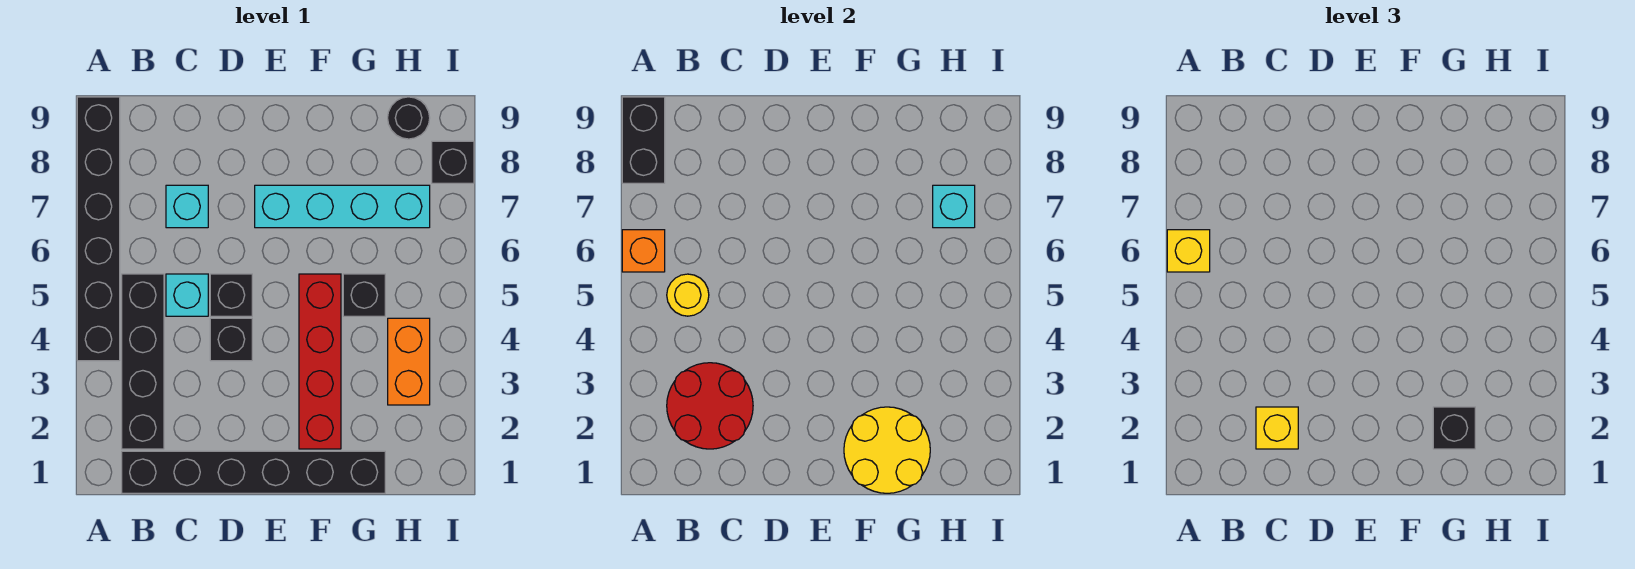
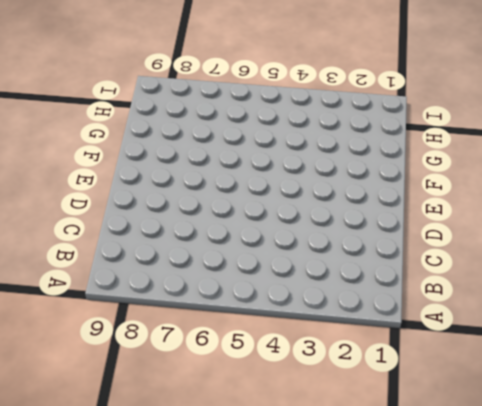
none -> black 1x6 brick [77,97,120,361]
none -> black 1x6 brick [122,451,385,493]
none -> black 1x4 brick [122,274,164,449]

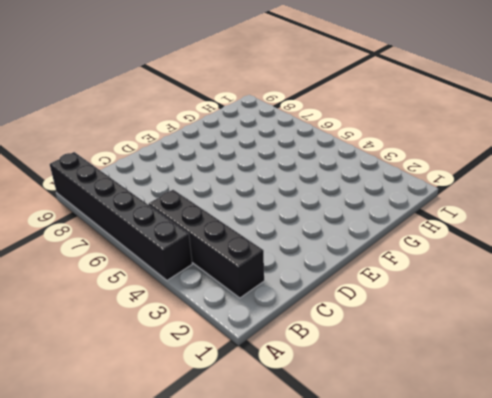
none -> black 1x6 brick [122,451,385,493]
none -> cyan 1x1 brick [166,274,208,316]
none -> cyan 1x1 brick [166,185,208,228]

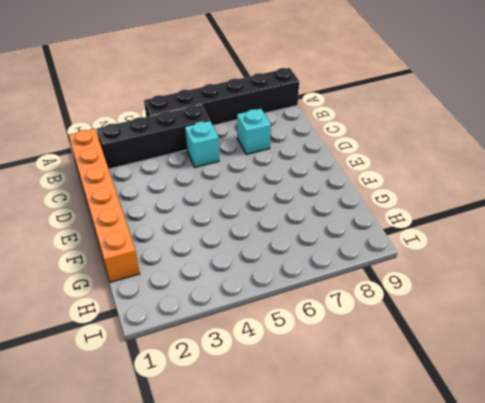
orange 1x6 brick [69,129,140,282] -> black 1x6 brick [122,451,385,493]
none -> black 1x1 brick [210,318,252,361]
none -> black 1x1 brick [210,274,252,316]
none -> cyan 1x4 brick [255,185,430,228]

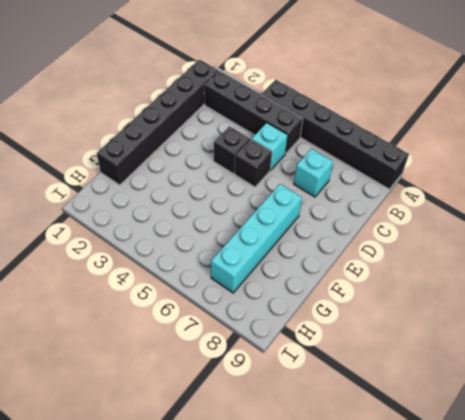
none -> red 1x4 brick [299,274,341,449]
none -> black 1x1 brick [343,274,385,316]
none -> orange 1x2 brick [388,318,430,405]

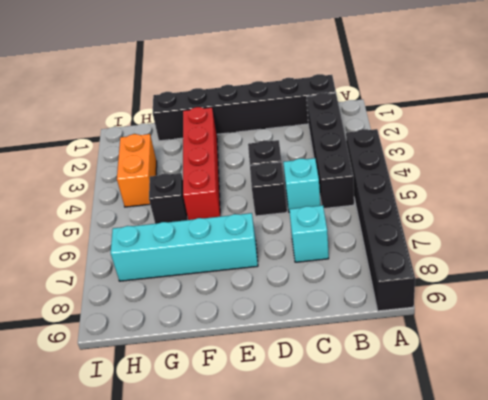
none -> black 1x1 round brick [388,97,430,139]
none -> black 1x1 brick [432,141,474,183]
none -> orange 1x1 brick [622,230,665,272]

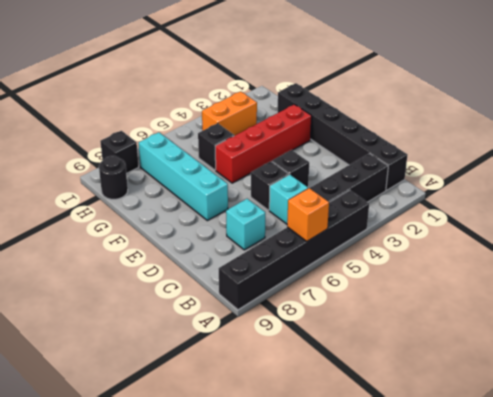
none -> black 1x2 brick [622,97,665,183]
none -> red 2x2 round brick [667,363,753,449]
none -> yellow 1x1 round brick [667,274,709,316]

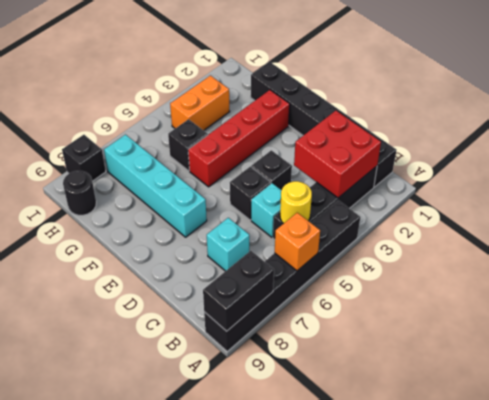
red 2x2 brick [294,111,381,198] -> red 2x2 round brick [667,363,753,449]
none -> yellow 2x2 round brick [844,407,930,493]
none -> cyan 1x1 brick [933,185,975,228]
none -> yellow 1x1 brick [1167,230,1210,272]

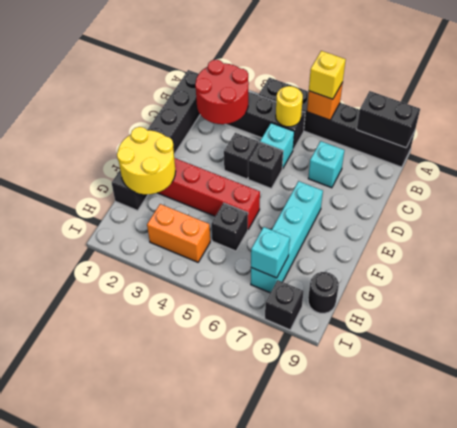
none -> yellow 1x1 brick [1256,407,1298,449]
none -> black 1x1 brick [1433,407,1475,449]

